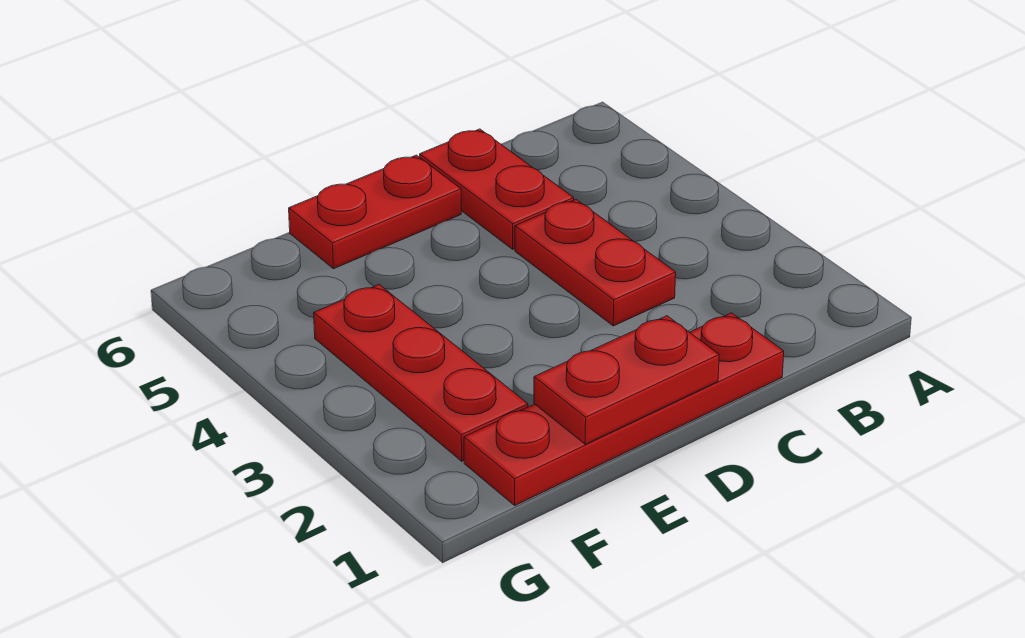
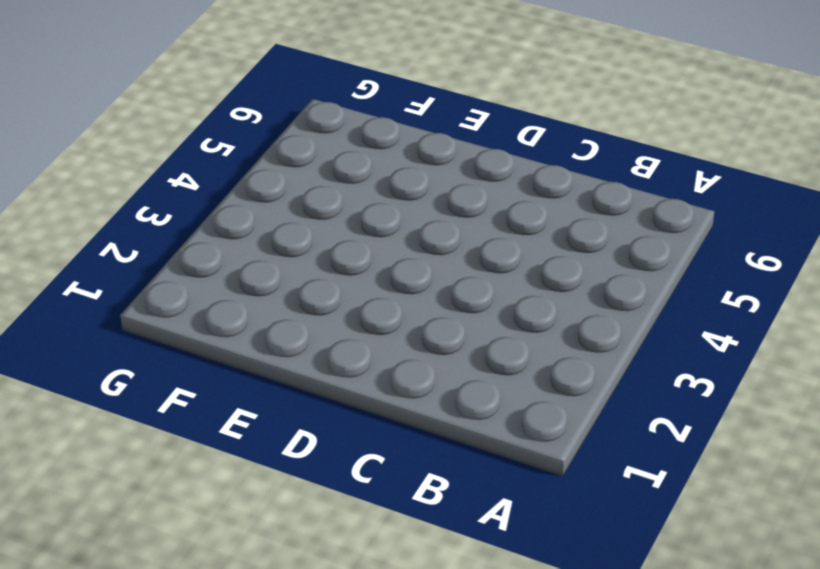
none -> red 1x4 plate [464,313,784,505]
none -> red 1x2 plate [515,200,676,326]

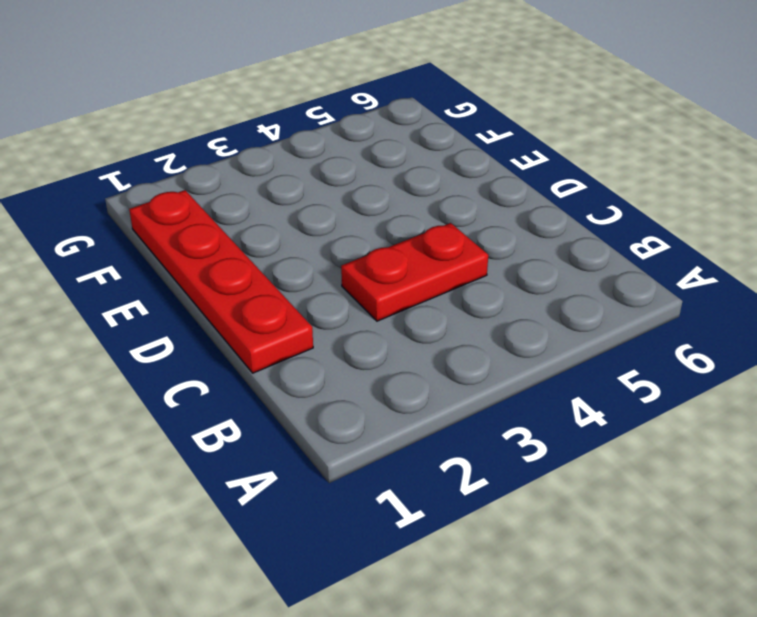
none -> red 1x2 plate [420,129,574,249]
none -> red 1x2 plate [289,155,461,269]

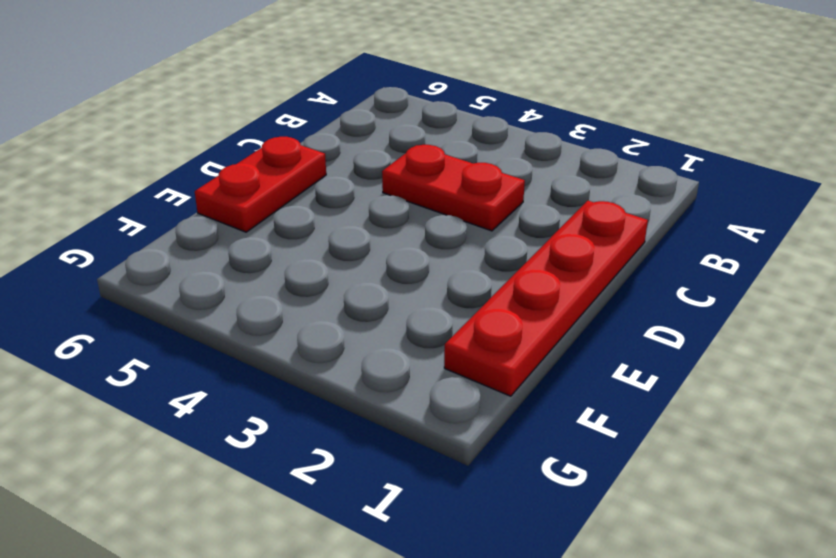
none -> red 1x2 plate [420,129,574,249]
none -> red 1x3 plate [314,285,528,461]

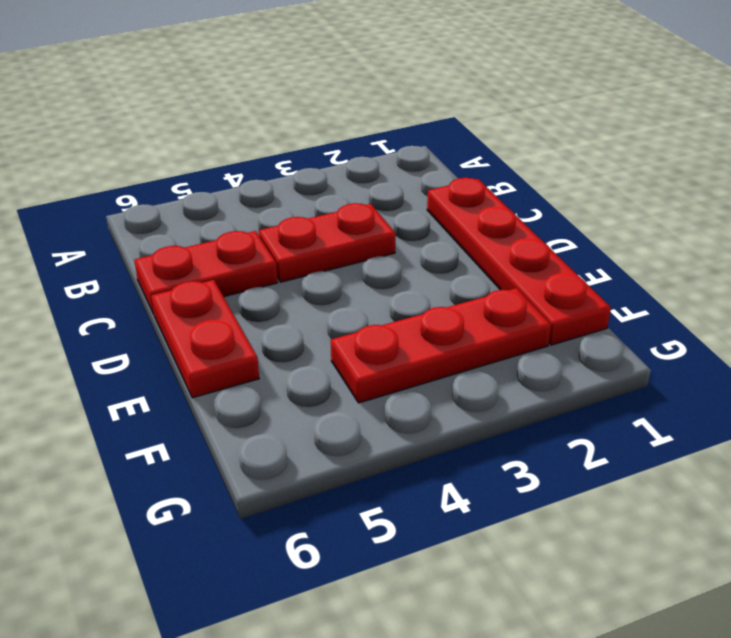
none -> red 1x2 plate [534,316,719,444]

